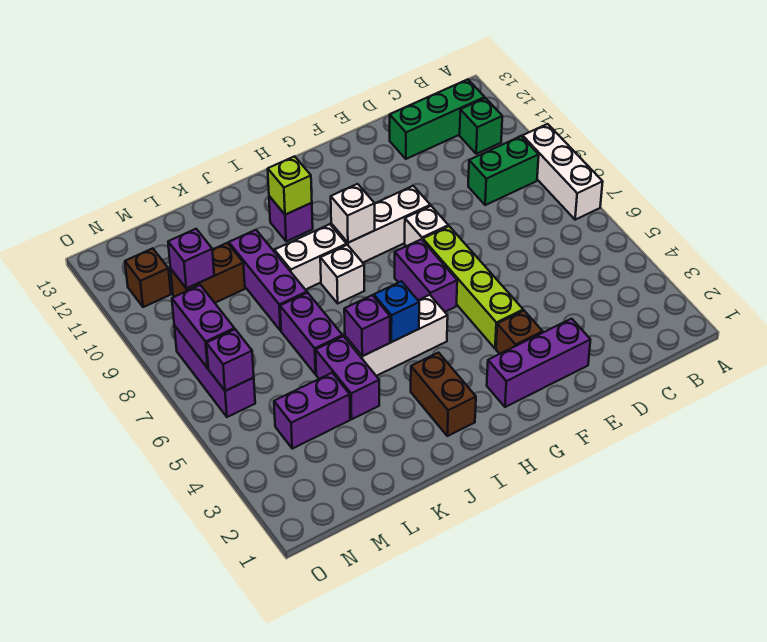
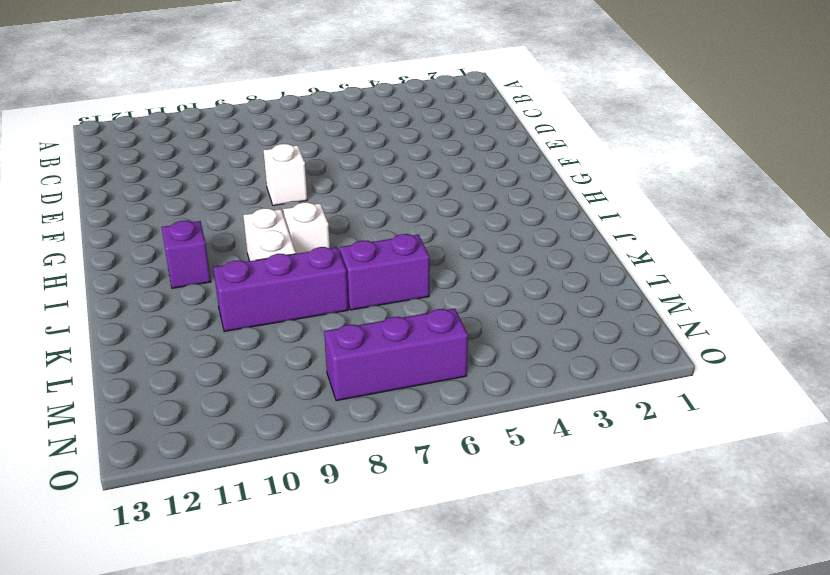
none -> white 1x3 brick [523,124,603,220]
none -> green 1x2 brick [468,136,539,205]
none -> green 1x1 brick [460,98,502,154]

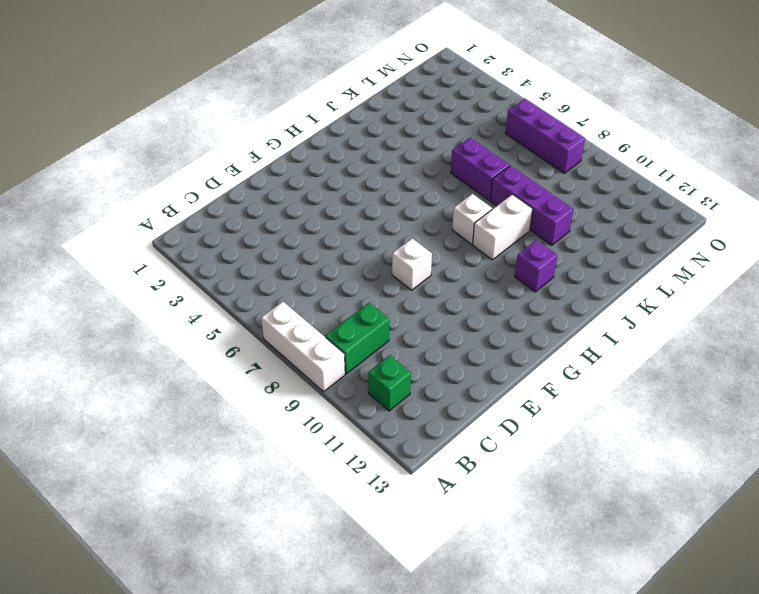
none -> green 1x3 brick [390,79,485,159]
none -> purple 1x3 brick [487,319,590,407]
none -> brown 1x1 brick [496,311,543,354]

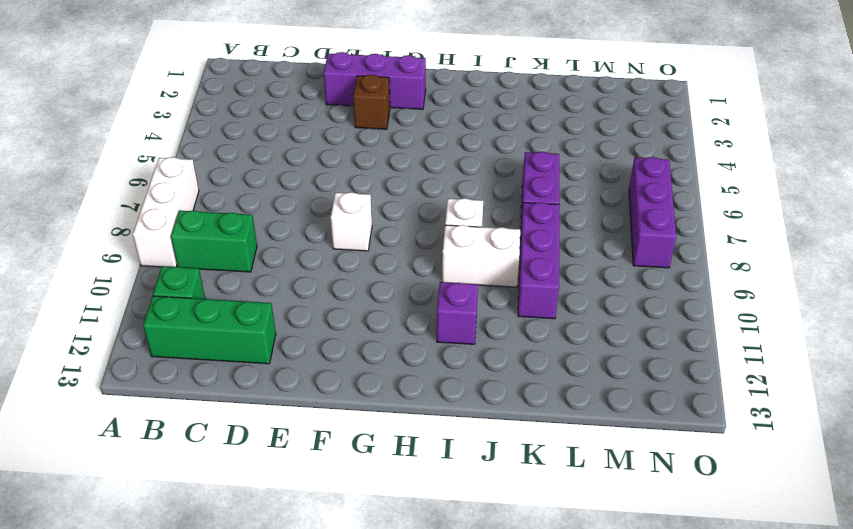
none -> lime 1x4 brick [423,226,523,349]
none -> white 1x3 brick [331,186,430,263]
none -> purple 1x2 brick [395,239,457,312]

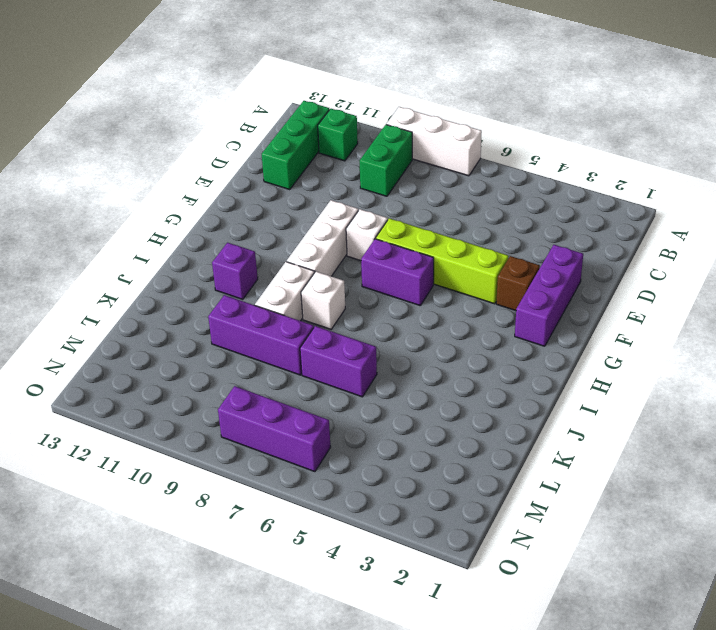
none -> white 1x3 brick [345,295,448,376]
none -> brown 1x2 brick [411,353,476,436]
none -> purple 1x2 brick [316,336,379,419]

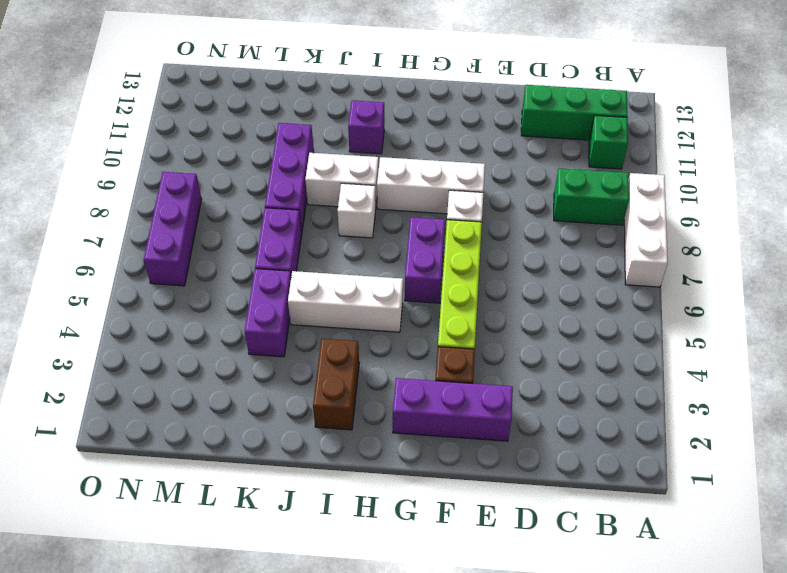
none -> purple 1x2 brick [274,373,350,449]
none -> brown 1x2 brick [171,243,245,303]
none -> brown 1x1 brick [125,248,171,307]

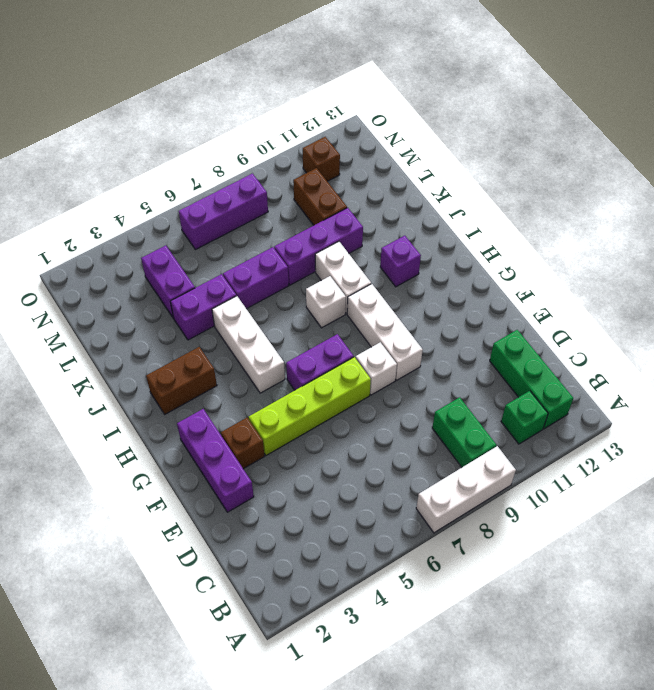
none -> white 1x1 brick [331,184,375,243]
none -> blue 1x1 brick [374,281,419,342]
none -> lime 1x1 brick [268,156,312,215]

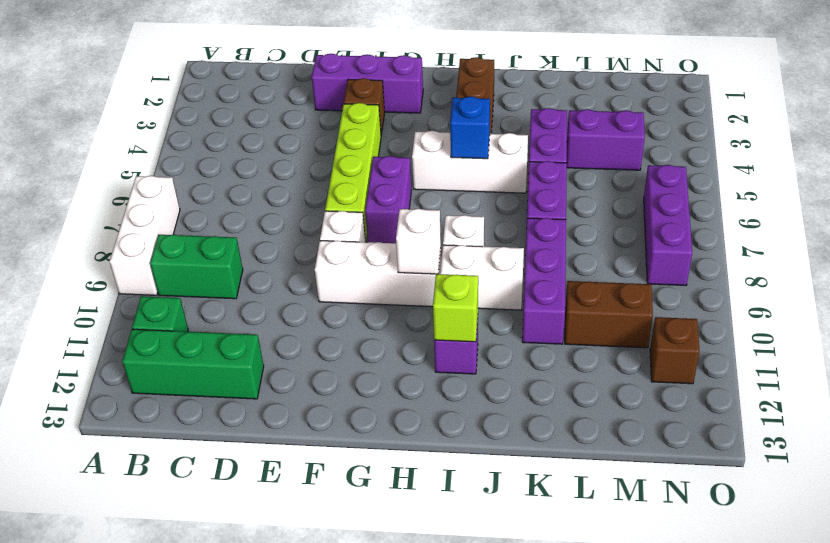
none -> purple 1x1 brick [344,295,390,356]
none -> purple 1x1 brick [168,229,214,289]
none -> purple 1x1 brick [206,329,254,391]

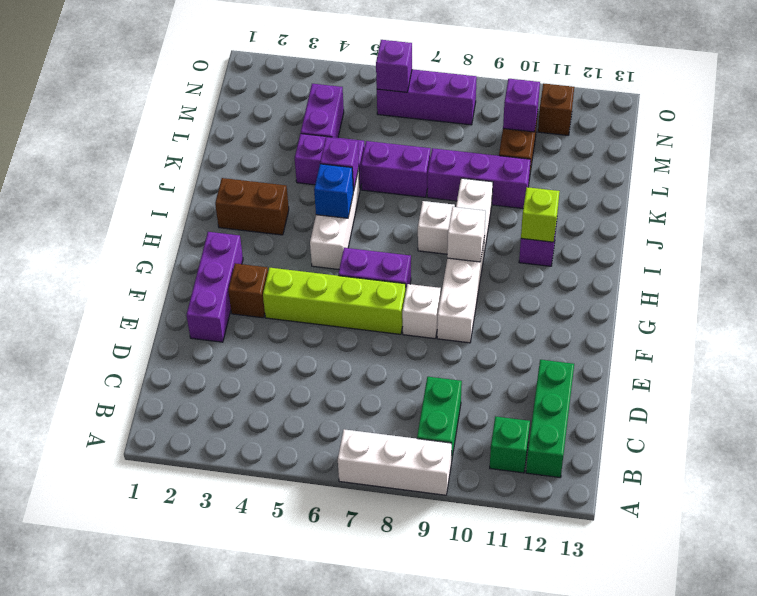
none -> purple 1x2 brick [172,285,234,368]

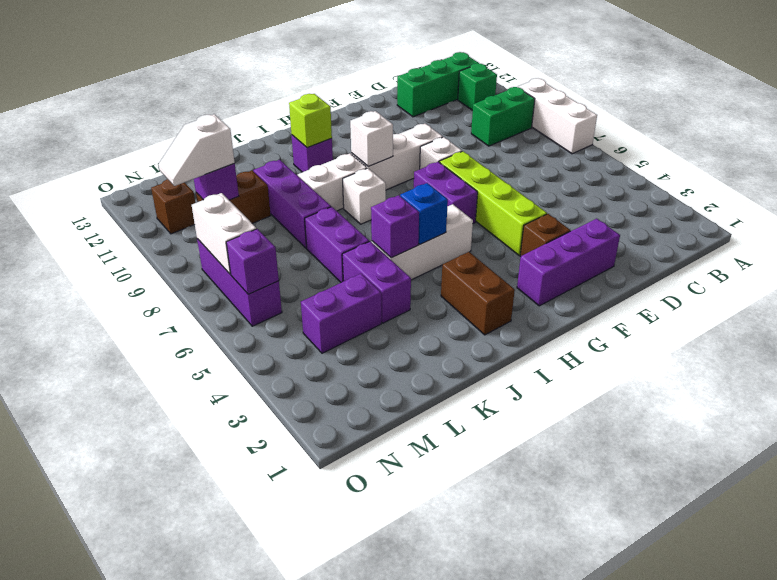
white 1x2 slope [158,114,235,186] -> none
white 1x2 brick [192,193,257,274] -> purple 1x2 brick [172,285,234,368]

